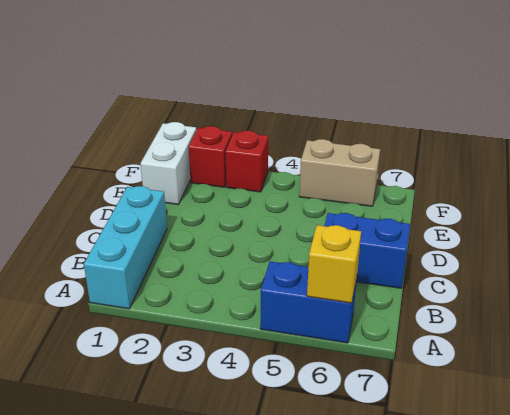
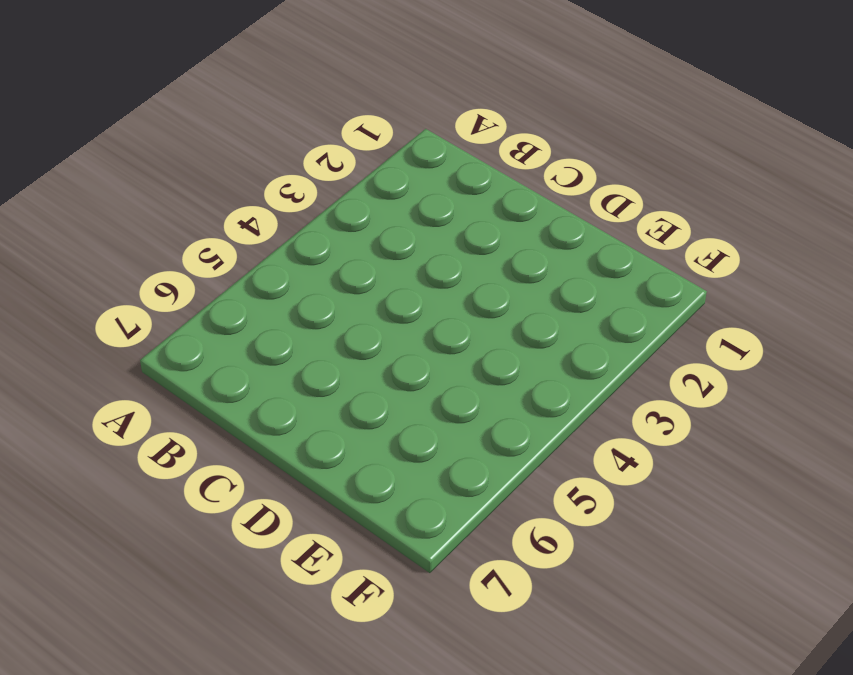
none -> cyan 1x3 brick [84,186,167,309]
none -> blue 1x2 brick [260,261,357,343]

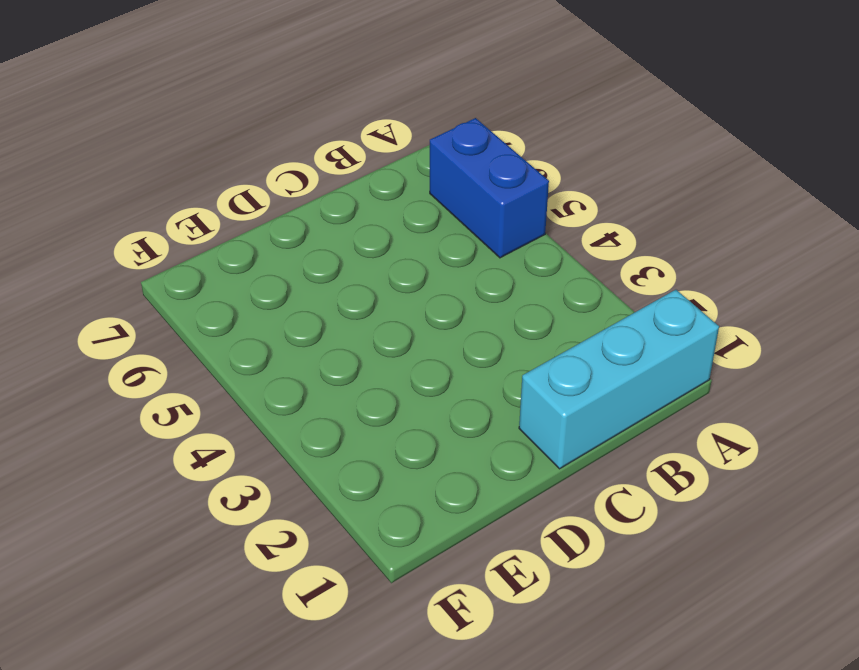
none -> blue 1x2 brick [324,213,410,288]
none -> white 1x2 brick [140,122,197,204]

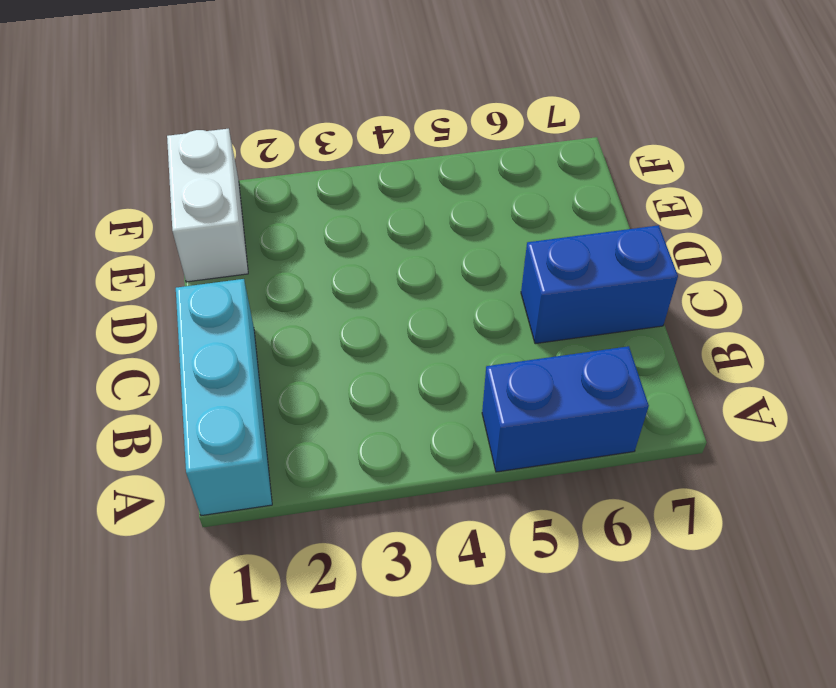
none -> red 1x1 brick [189,126,232,187]
none -> red 1x1 brick [225,131,268,192]

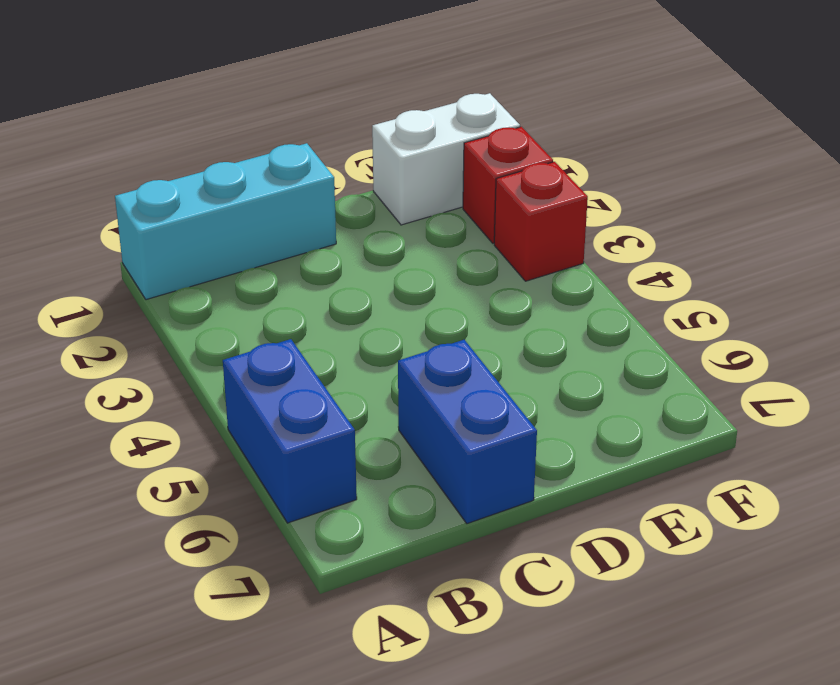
none -> tan 1x2 brick [299,139,380,206]
none -> yellow 1x1 brick [307,225,361,303]

